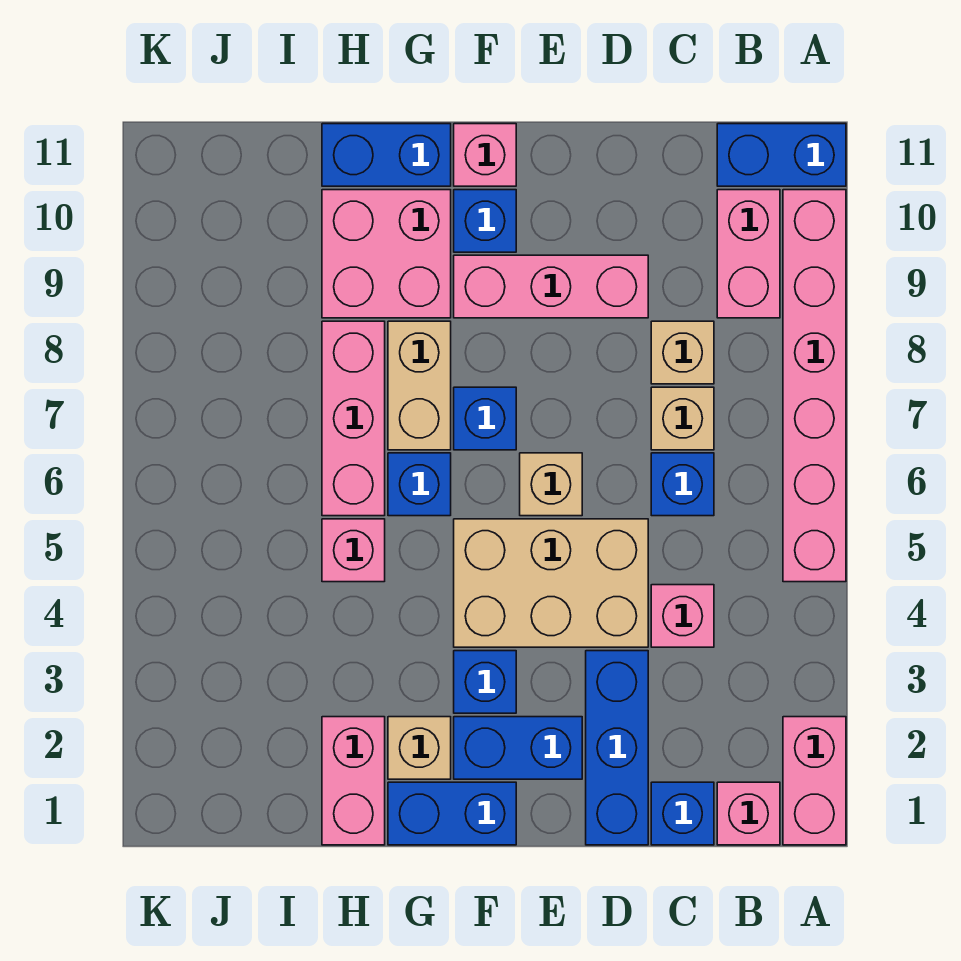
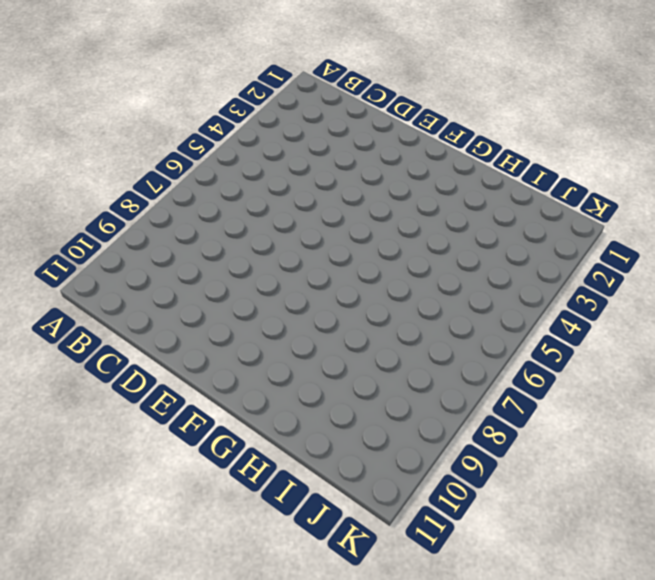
none -> pink 1x2 brick [783,717,846,845]
none -> pink 1x6 brick [783,190,846,582]
none -> blue 1x2 brick [717,124,846,186]

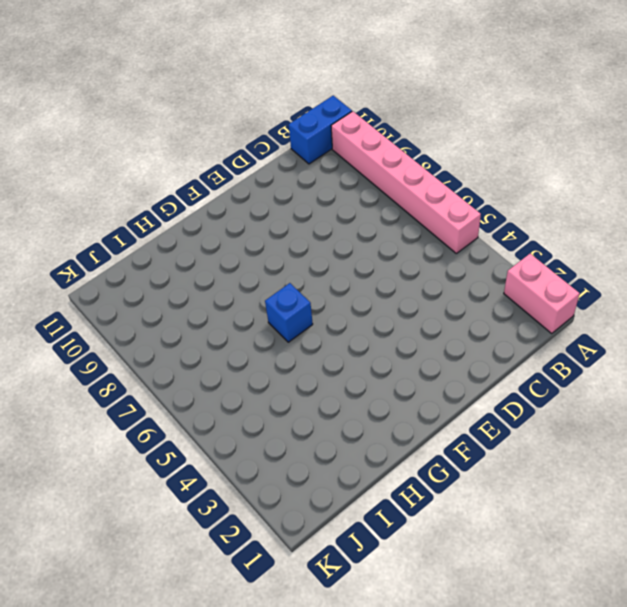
none -> pink 1x1 brick [717,782,780,845]
none -> pink 1x2 brick [717,190,780,318]
none -> blue 1x1 brick [651,782,714,845]

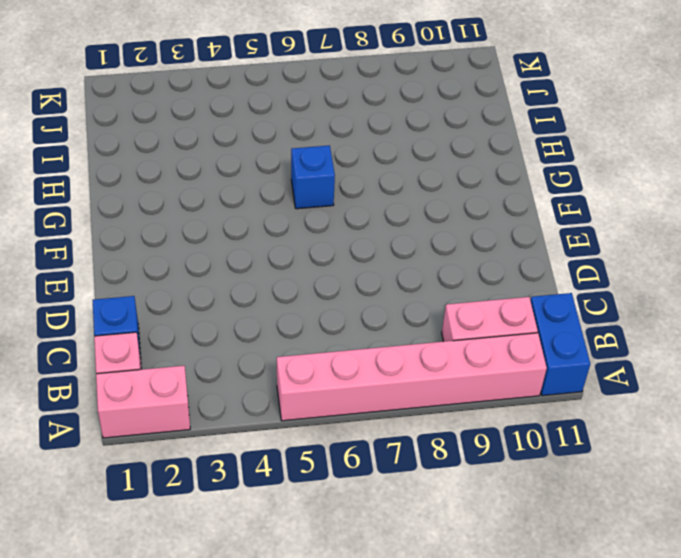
none -> pink 1x1 brick [651,585,714,647]
none -> blue 1x1 brick [651,453,714,516]
none -> tan 1x1 brick [651,387,714,450]

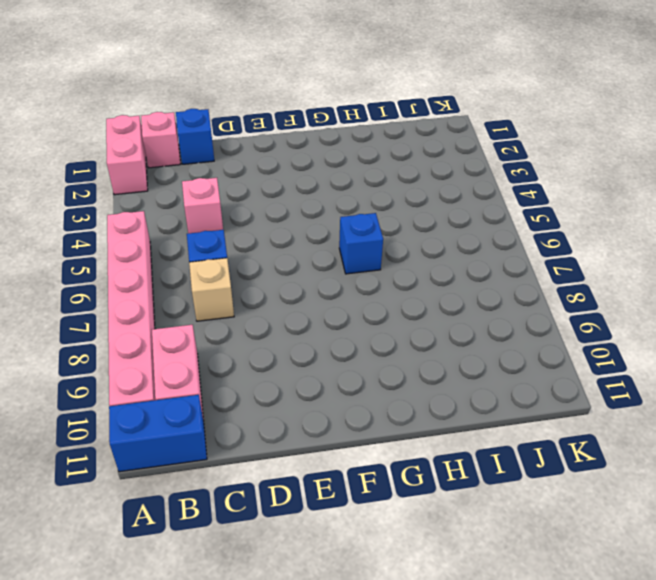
none -> tan 1x1 brick [651,321,714,384]
none -> blue 1x3 brick [586,651,648,845]
none -> tan 2x3 brick [454,519,648,647]

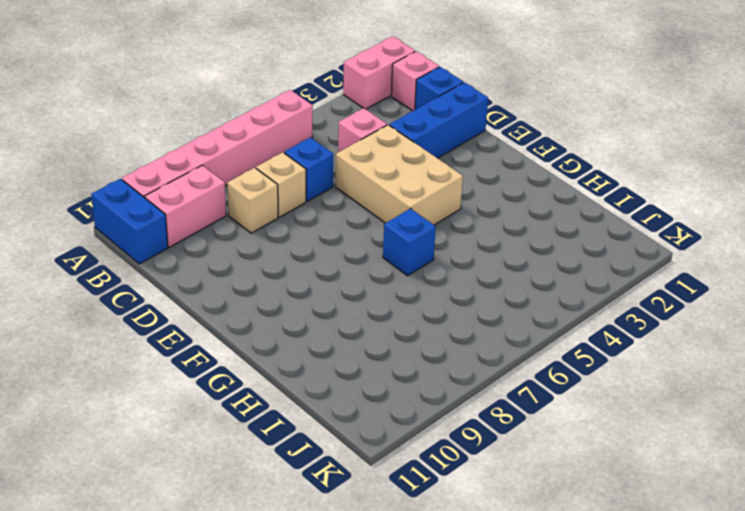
none -> pink 1x3 brick [454,255,648,318]
none -> blue 1x2 brick [454,717,582,779]
none -> tan 1x1 brick [520,453,582,516]

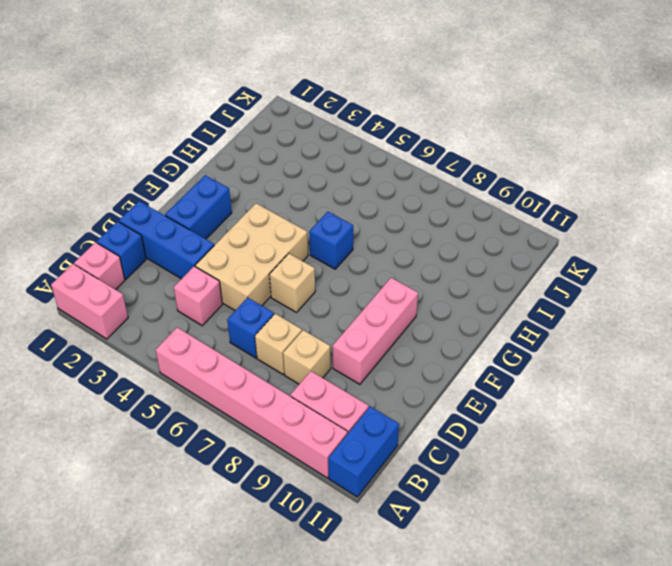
none -> blue 1x2 brick [388,782,516,845]
none -> blue 1x1 brick [454,651,516,713]
none -> blue 1x1 brick [454,387,516,450]

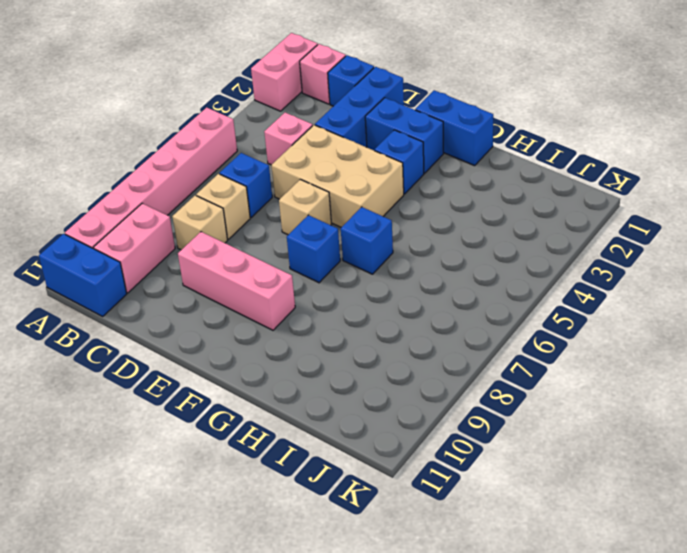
none -> blue 1x1 brick [454,190,516,252]
none -> pink 1x1 brick [454,124,516,186]
none -> tan 1x1 brick [388,717,451,779]

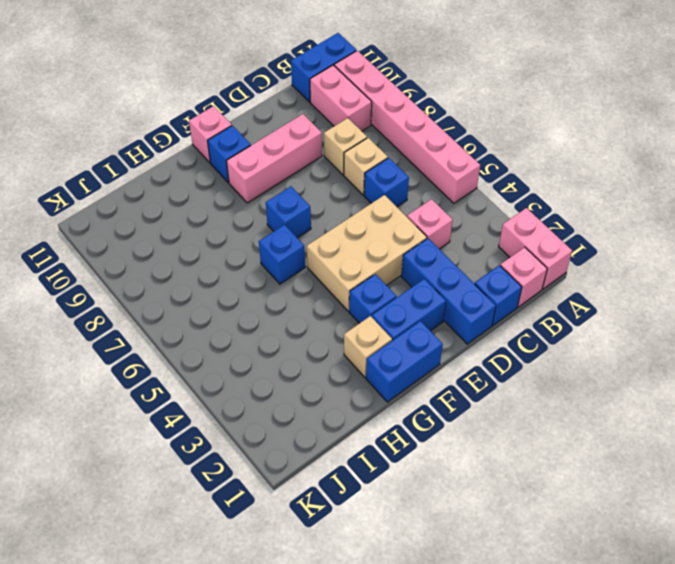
none -> tan 1x1 brick [520,453,582,516]
none -> tan 1x2 brick [388,321,451,450]
none -> pink 2x2 brick [322,190,451,318]

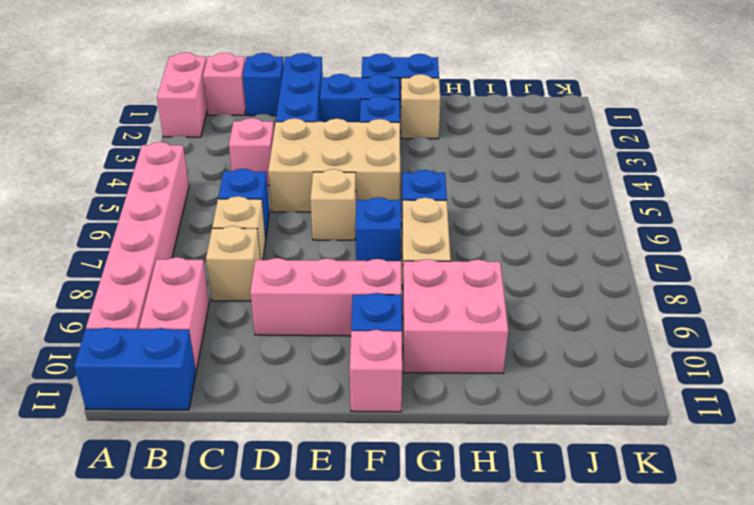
none -> blue 1x2 brick [322,124,451,186]
none -> pink 1x2 brick [322,717,385,845]
none -> pink 1x1 brick [322,519,385,582]

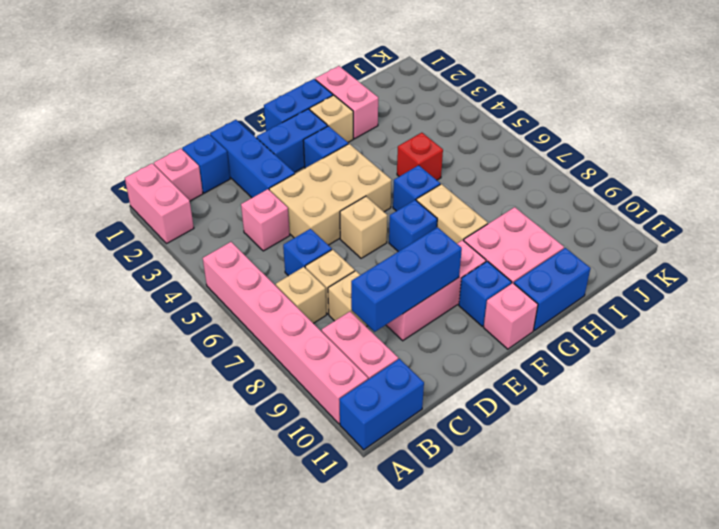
tan 1x1 brick [276,267,326,323] -> none
blue 1x3 brick [351,227,462,332] -> none
red 1x1 brick [397,133,443,180] -> pink 1x1 brick [322,519,385,582]
none -> pink 1x3 brick [322,321,385,516]

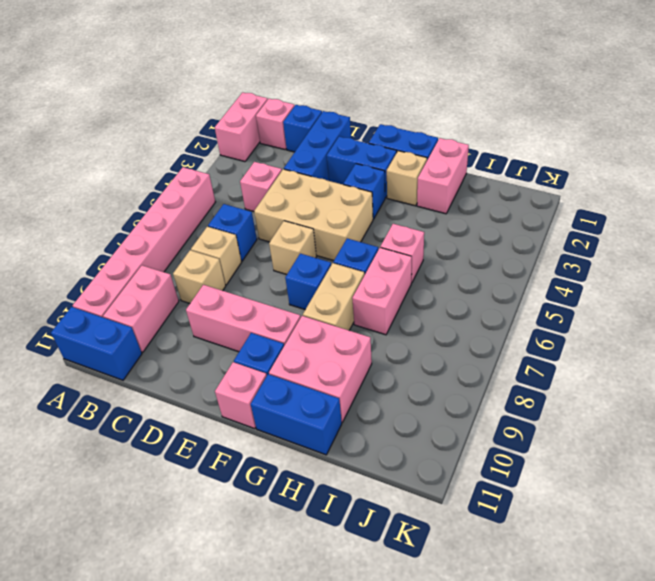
pink 1x2 brick [352,248,412,335] -> pink 1x3 brick [322,321,385,516]

